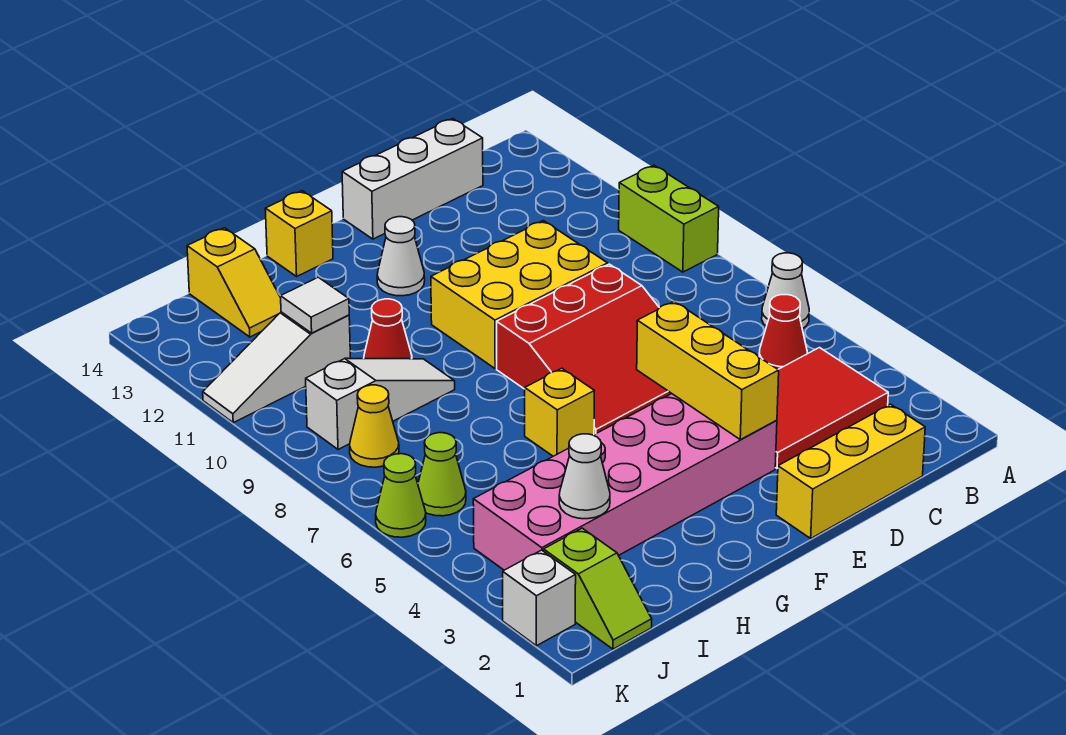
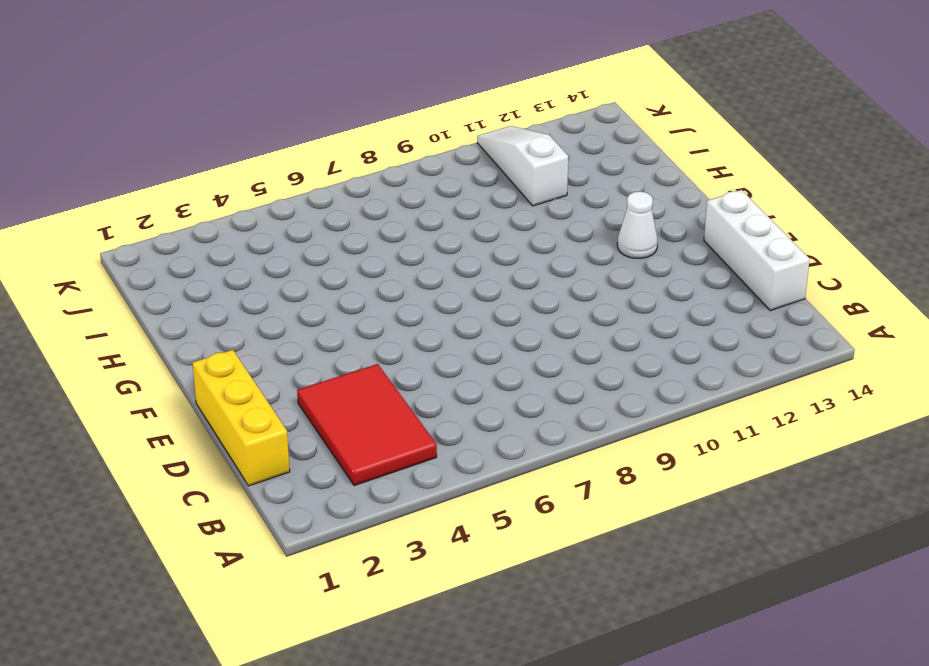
none -> white 1x1 cone [762,253,809,329]
none -> lime 1x2 brick [619,165,719,272]
none -> red 1x1 cone [759,295,807,369]

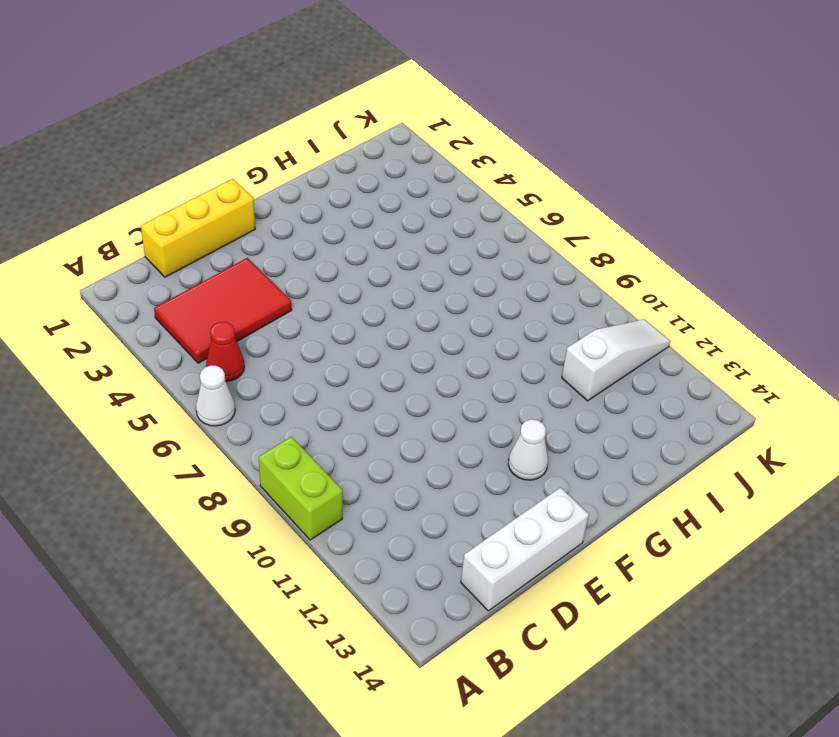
none -> red 3x3 slope [497,264,672,435]
none -> yellow 2x3 brick [431,221,608,369]
none -> pink 2x6 brick [473,394,777,570]

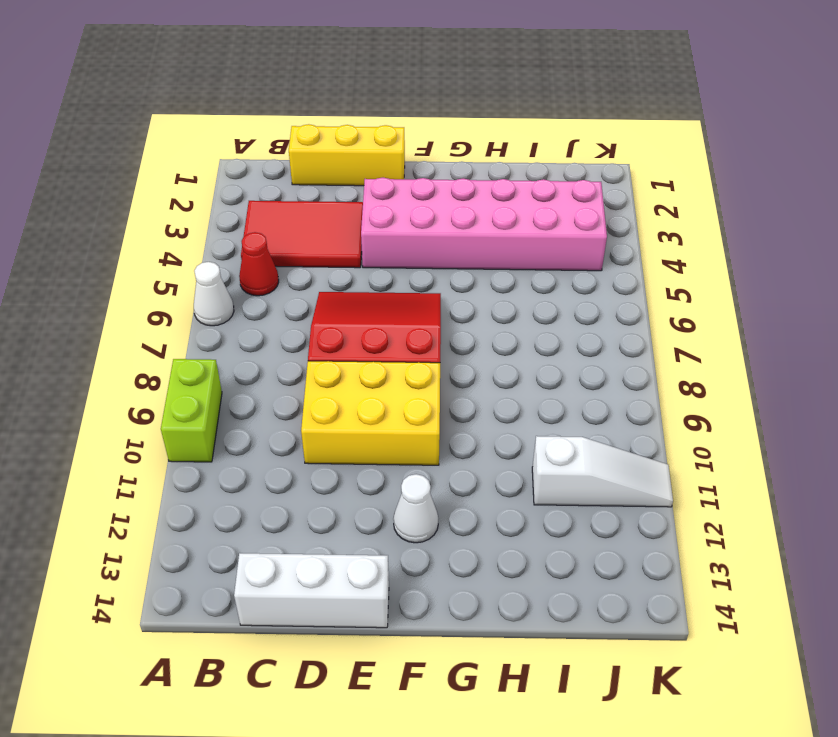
none -> yellow 1x1 brick [525,368,594,456]
none -> yellow 1x1 brick [265,191,333,276]
none -> white 1x3 slope [306,358,455,449]

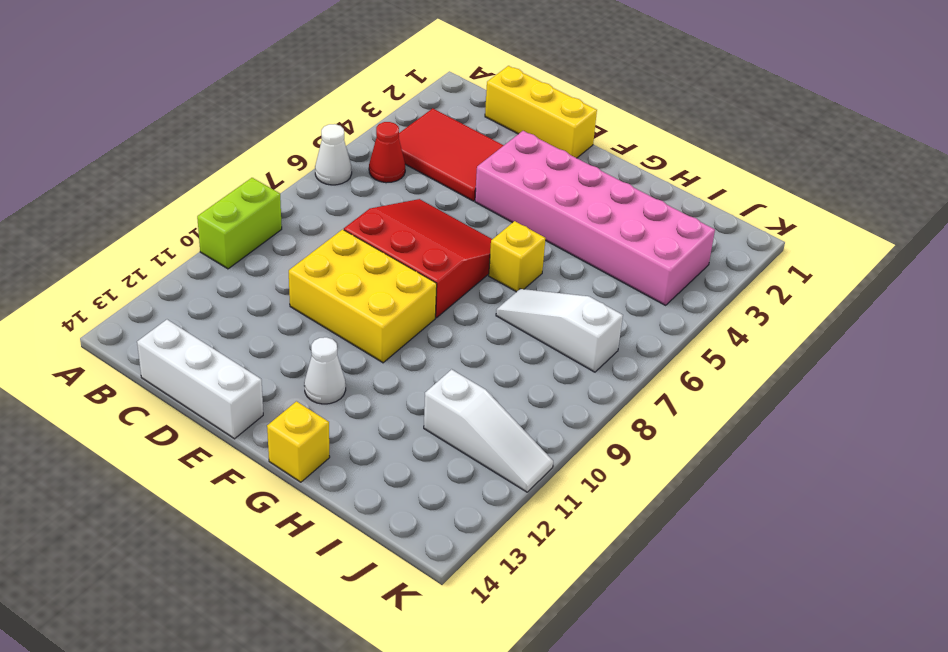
white 1x3 slope [496,289,623,372] -> white 1x3 slope moved to [306,358,455,449]
none -> red 1x1 cone [364,299,412,359]
none -> yellow 1x2 slope [187,228,281,337]
none -> lime 1x2 slope [544,528,652,649]

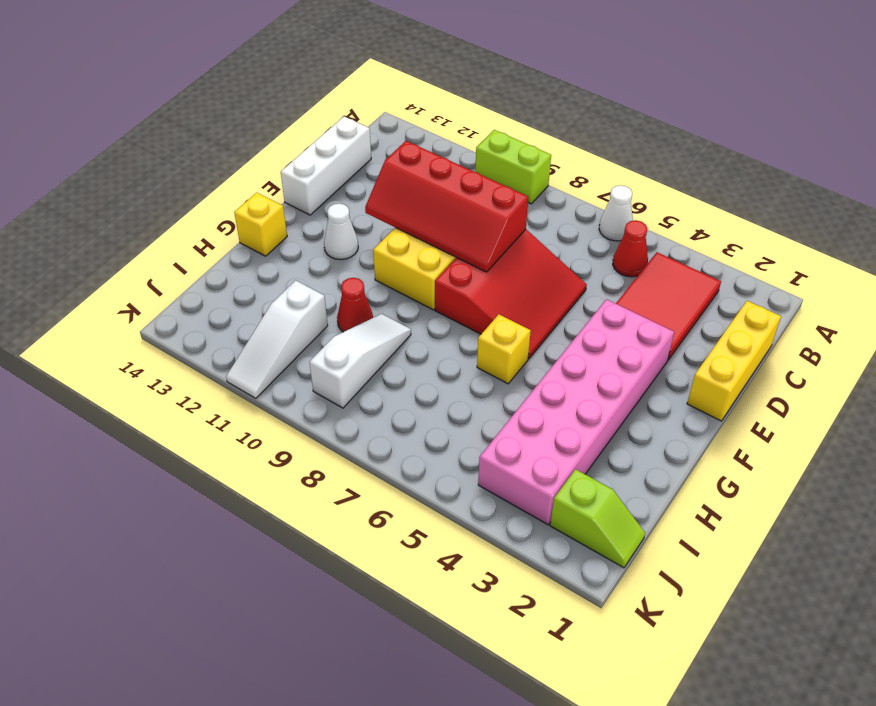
red 2x4 slope [365,141,528,272] -> none
none -> yellow 1x2 slope [187,228,281,337]
none -> lime 1x1 cone [418,433,466,516]
none -> yellow 1x1 cone [350,385,399,467]

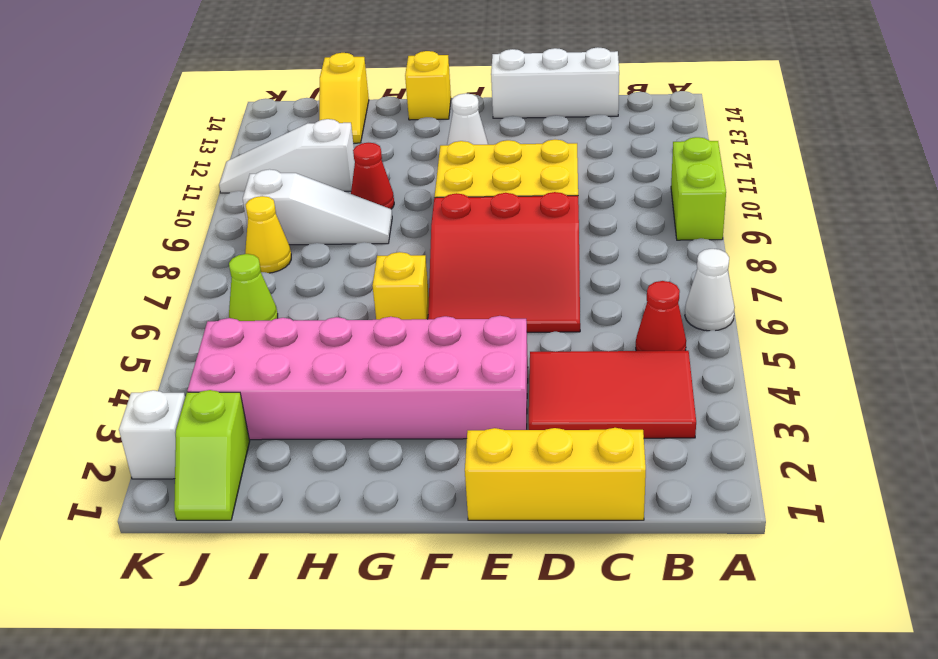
none -> lime 1x1 cone [376,454,426,537]
none -> yellow 1x3 brick [637,301,779,440]
none -> white 1x1 cone [559,434,610,519]

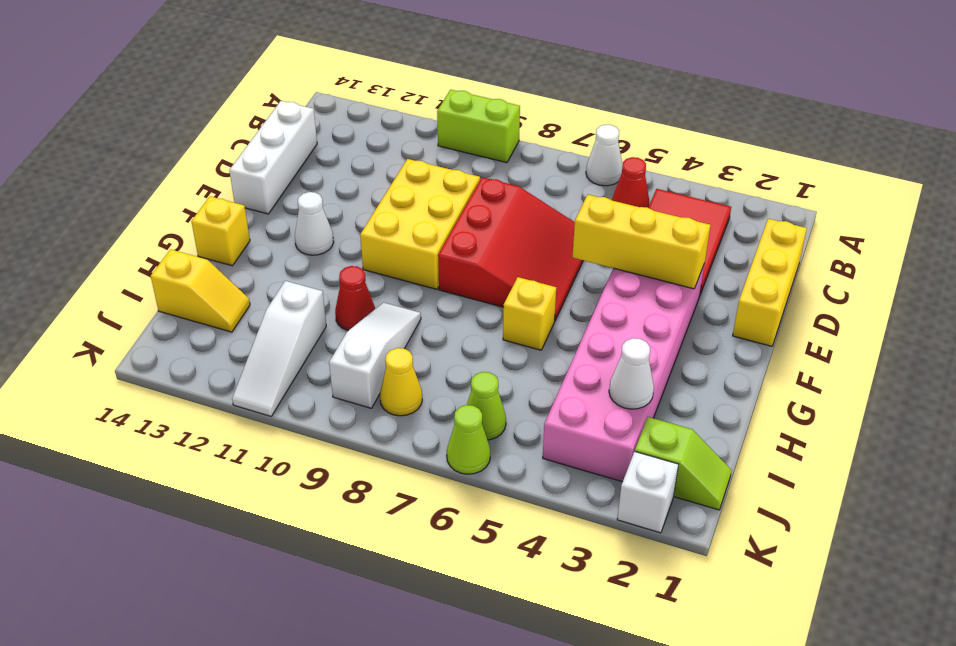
none -> white 1x1 tile [281,277,349,333]

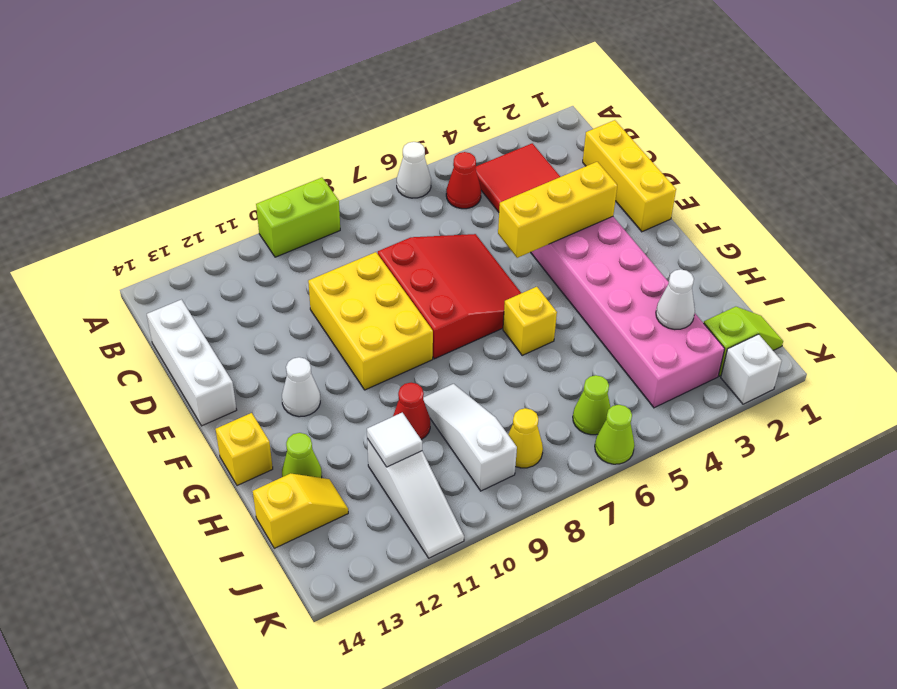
lime 1x1 cone [282,433,322,478] -> none

